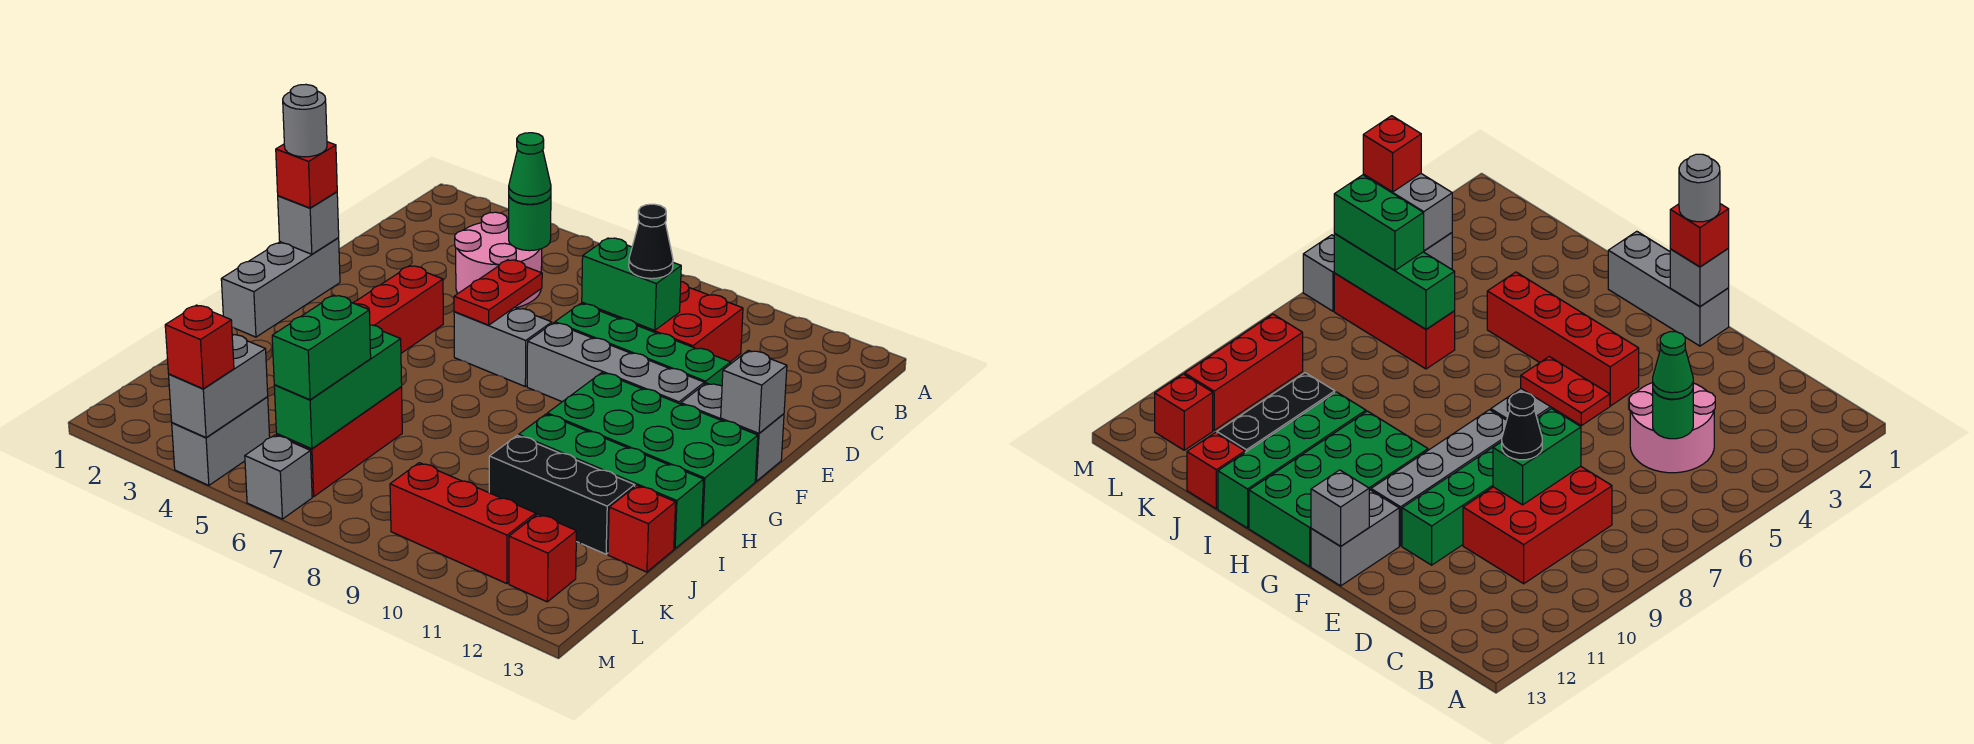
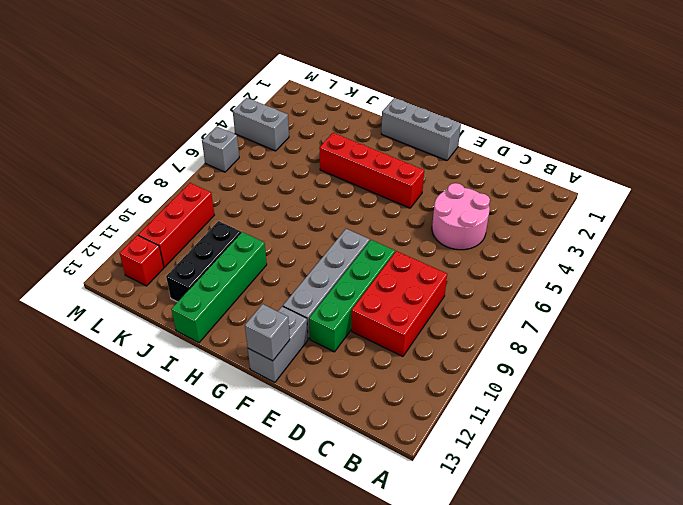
none -> grey 1x2 brick [454,307,552,386]
none -> green 2x4 brick [547,373,758,526]
none -> red 1x3 brick [277,387,402,497]
none -> red 1x1 brick [608,485,676,572]

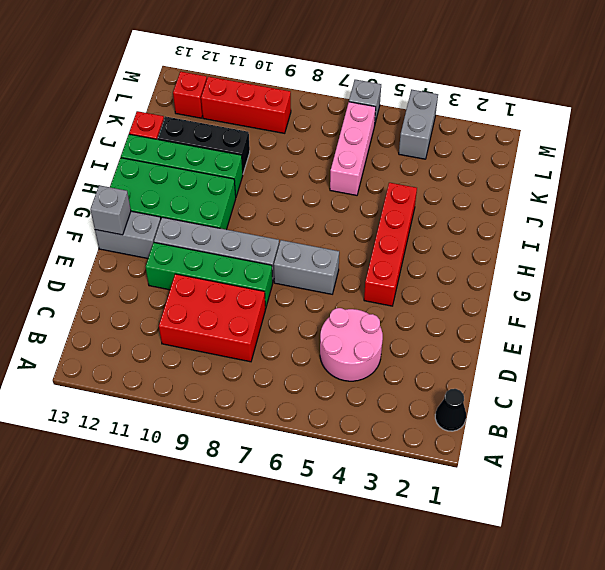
black 1x1 cone [435,389,466,431] -> black 1x1 cone moved to [629,204,673,279]
pink 1x3 brick [330,102,376,195] -> red 1x3 brick [277,387,402,497]
none -> grey 1x3 brick [221,238,340,337]
none -> green 1x1 round brick [509,196,551,251]
none -> green 1x2 brick [582,238,681,330]
none -> red 1x2 plate [454,260,542,325]

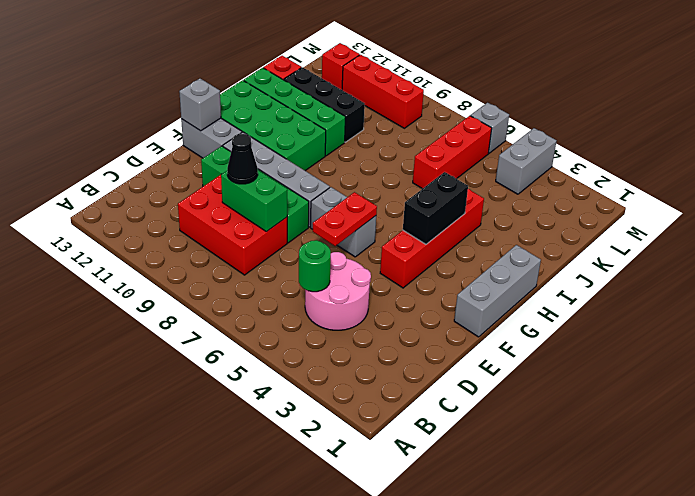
black 1x2 brick [403,172,468,244] -> none
none -> grey 1x1 brick [278,192,339,254]
none -> green 1x3 brick [274,325,402,449]
none -> grey 1x2 brick [169,335,268,438]
none -> green 1x1 cone [509,133,551,204]

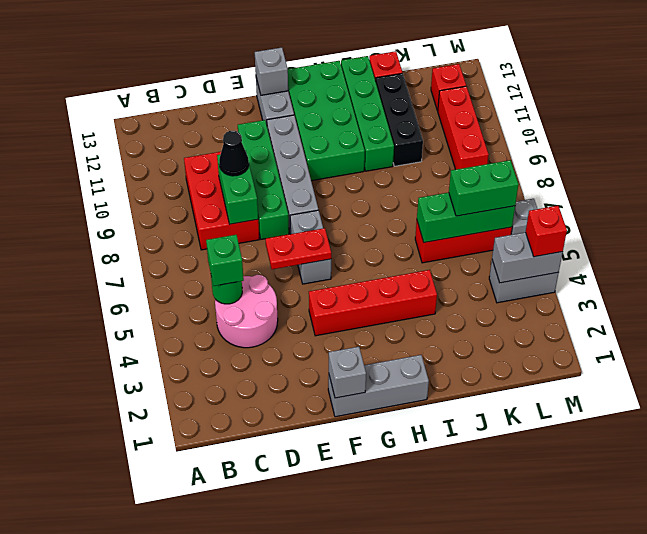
green 1x1 brick [206,235,244,286] -> green 1x1 cone [509,133,551,204]
none -> red 1x1 brick [276,142,337,208]
none -> grey 1x1 round brick [283,84,327,157]

